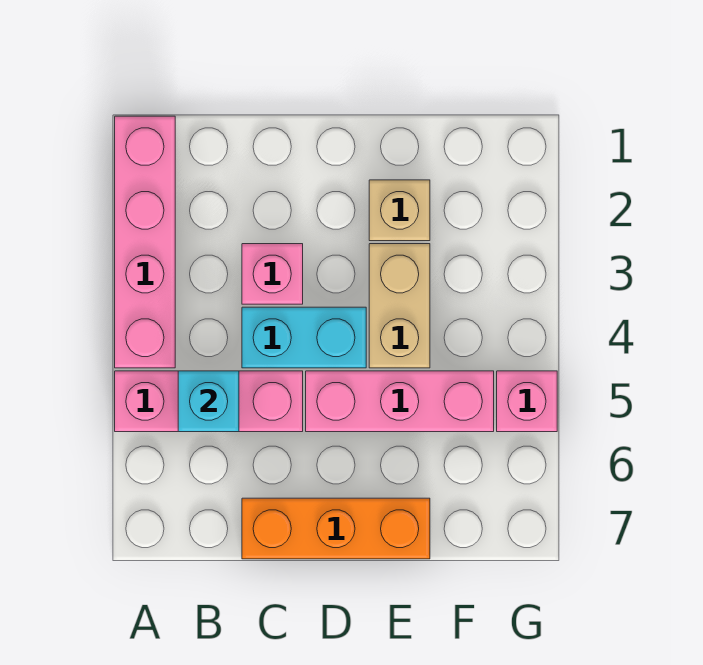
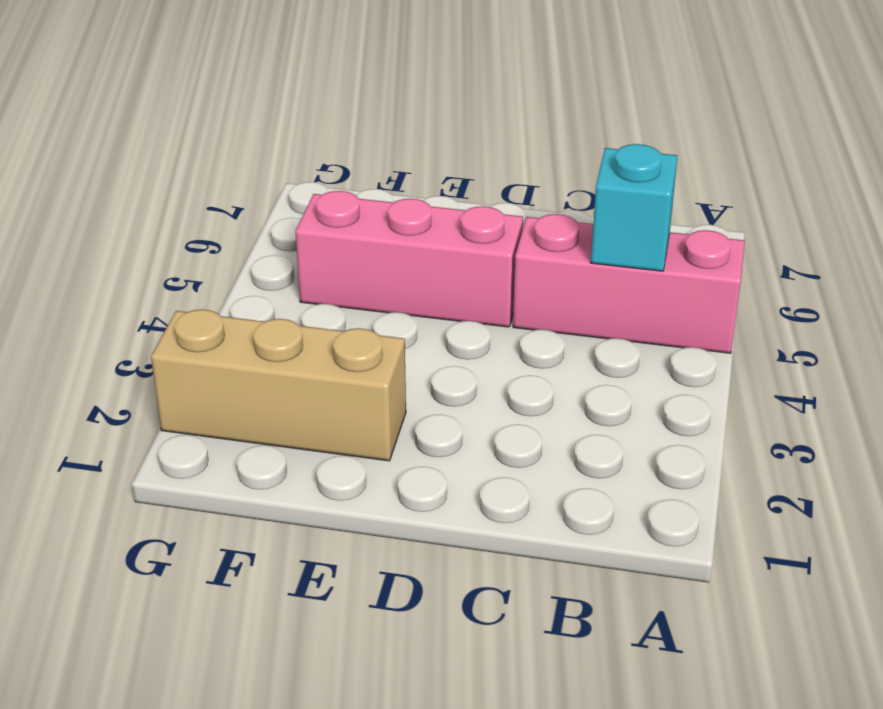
tan 1x3 brick [151,309,406,461] -> tan 1x1 brick [369,180,430,241]
none -> pink 1x4 brick [115,116,175,368]
none -> pink 1x1 brick [242,244,303,304]

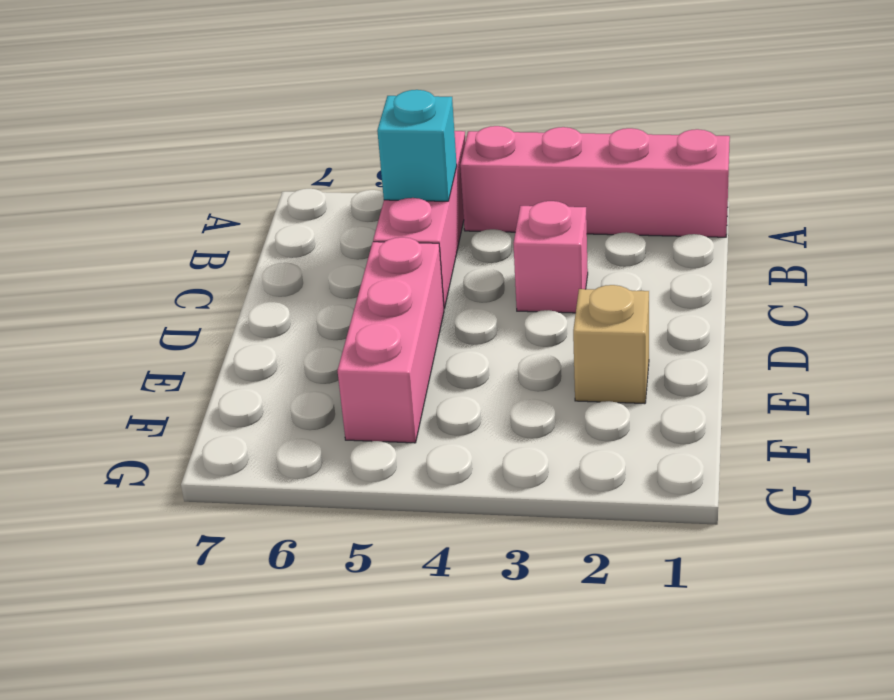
none -> cyan 1x2 brick [242,307,366,368]
none -> orange 1x3 brick [242,498,430,559]

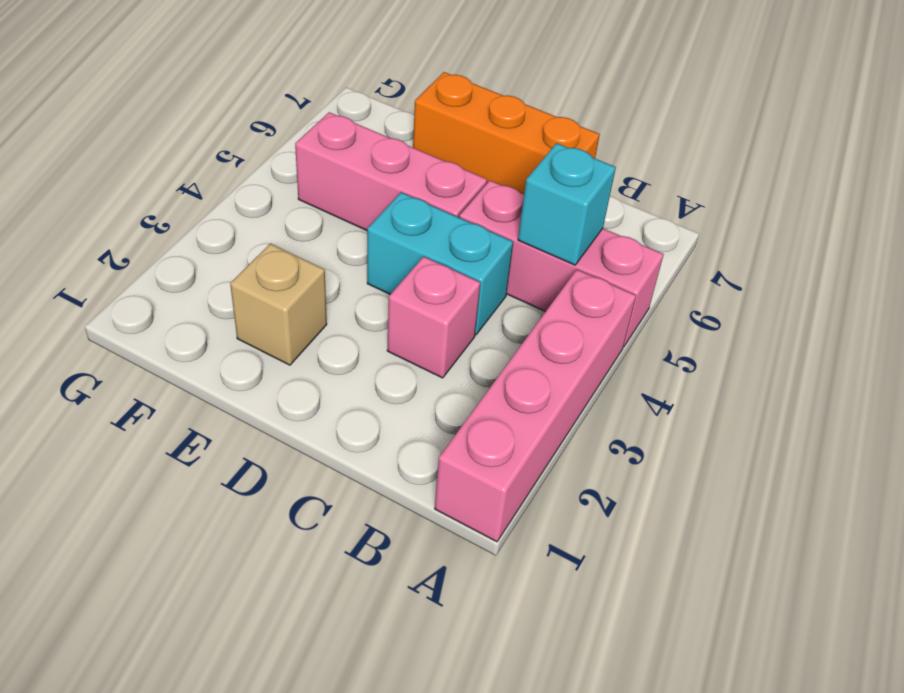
none -> tan 1x2 brick [369,244,430,368]
none -> pink 1x1 brick [497,371,557,432]

